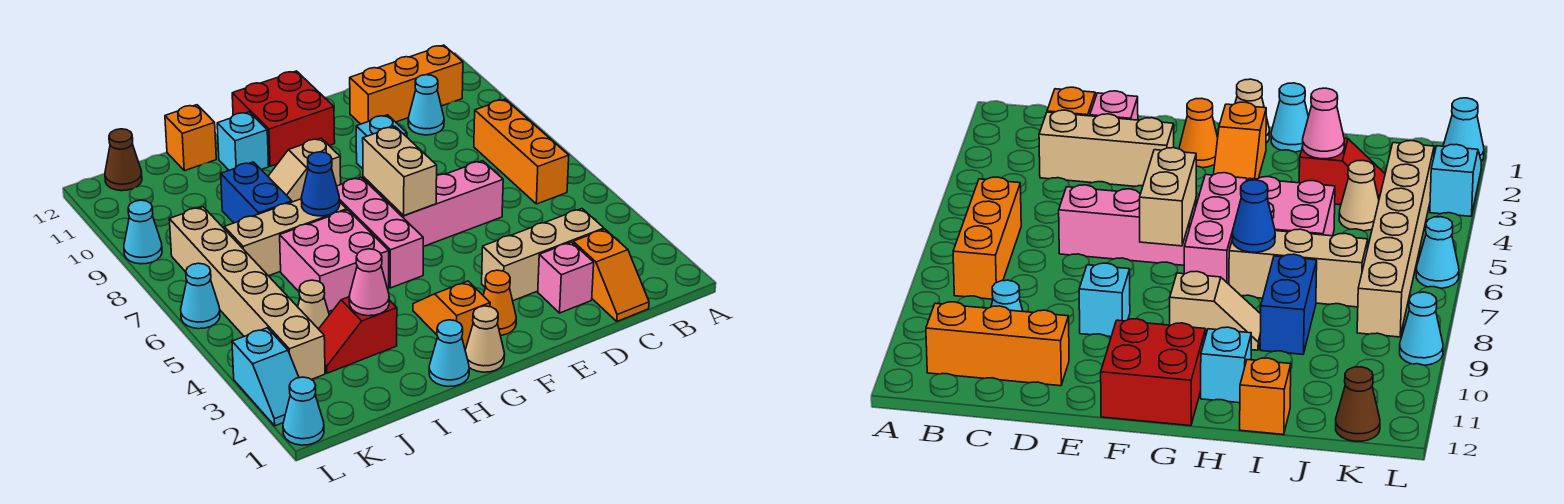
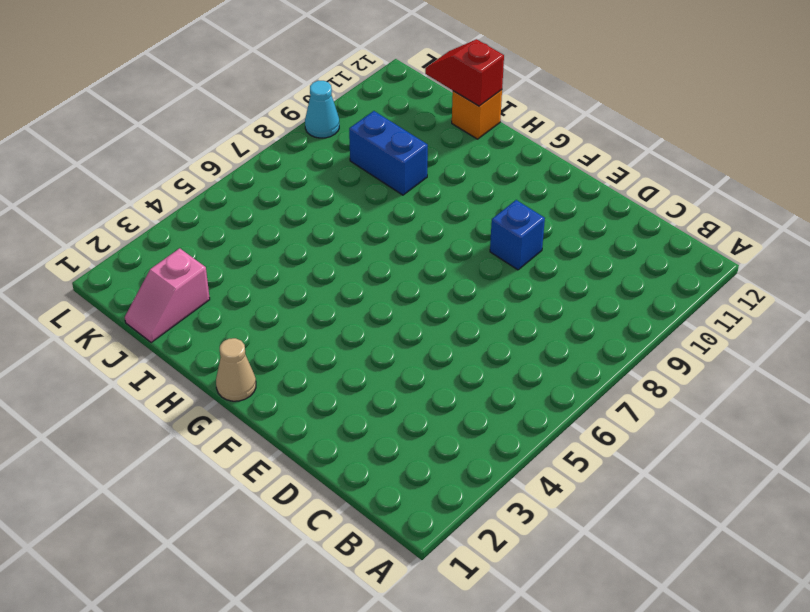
blue 1x1 brick [490,200,545,270] -> cyan 1x1 brick [356,115,407,169]
blue 1x2 brick [349,111,428,195] -> blue 1x2 brick turned to [221,162,292,223]
red 1x2 slope [425,39,504,106] -> red 1x2 slope moved to [319,297,397,373]
pink 1x2 slope [125,248,210,343] -> none
none -> orange 1x3 brick [474,99,569,204]
none -> orange 1x3 brick [350,45,463,124]
none -> orange 1x2 slope [573,229,649,321]
none -> tan 1x3 brick [482,209,604,301]

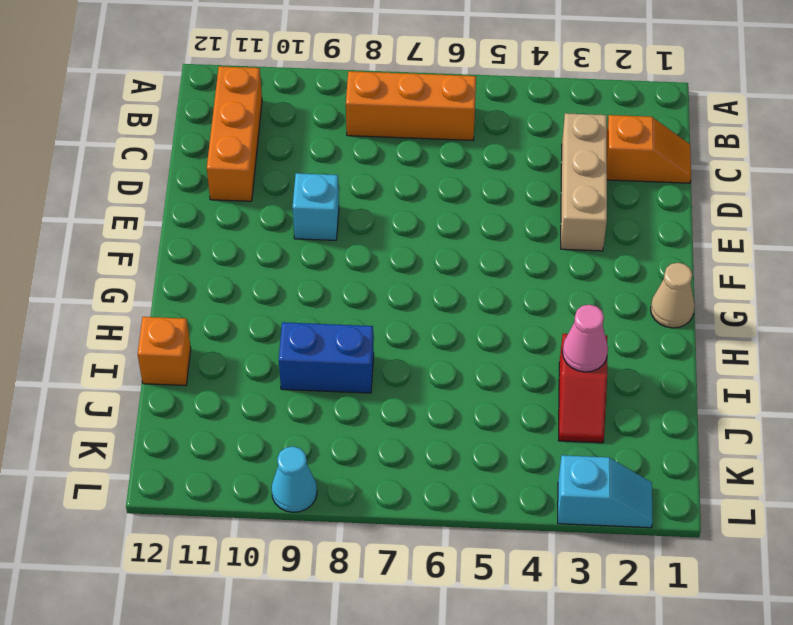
none -> cyan 1x1 cone [408,75,444,135]
none -> pink 1x1 brick [538,242,594,313]
none -> pink 1x3 brick [384,161,503,247]
none -> orange 1x1 cone [483,270,516,335]

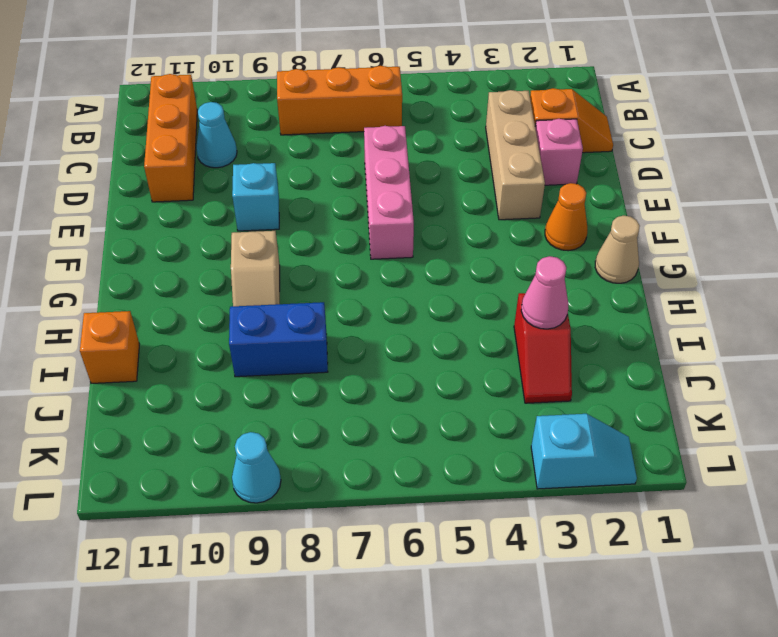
none -> red 2x2 brick [232,71,335,166]
none -> orange 1x2 slope [413,281,490,349]
none -> pink 1x3 brick [337,177,423,288]
none -> cyan 1x1 cone [429,320,469,387]

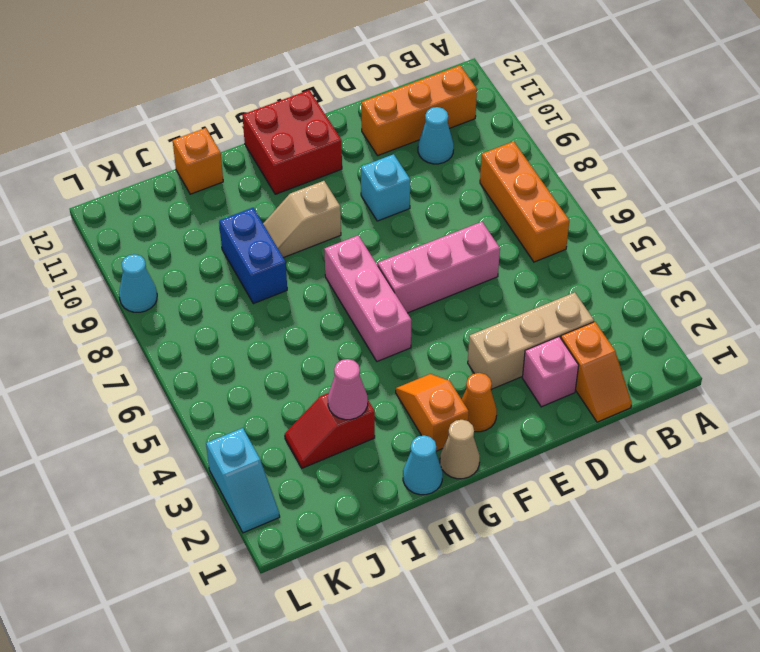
none -> pink 2x2 brick [280,210,389,312]
none -> tan 1x3 brick [224,199,347,276]
none -> cyan 1x1 brick [217,112,269,170]
none -> tan 1x1 cone [298,280,329,329]

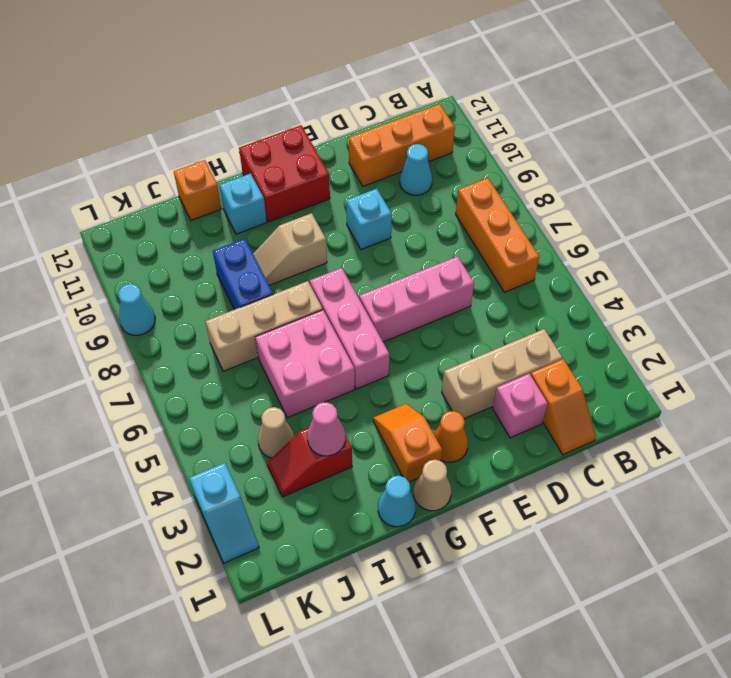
none -> tan 1x6 brick [169,207,325,380]
none -> brown 1x1 cone [105,129,142,191]
none -> cyan 1x1 cone [283,377,324,445]
none -> cyan 1x1 cone [181,263,220,329]

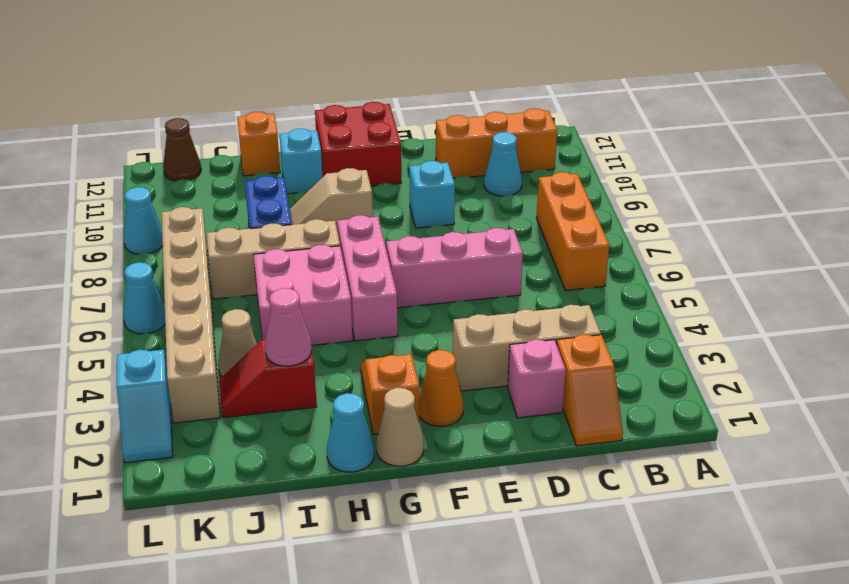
none -> cyan 1x1 cone [283,377,324,445]
none -> tan 1x2 brick [363,127,437,216]
none -> blue 1x1 cone [301,152,340,216]

